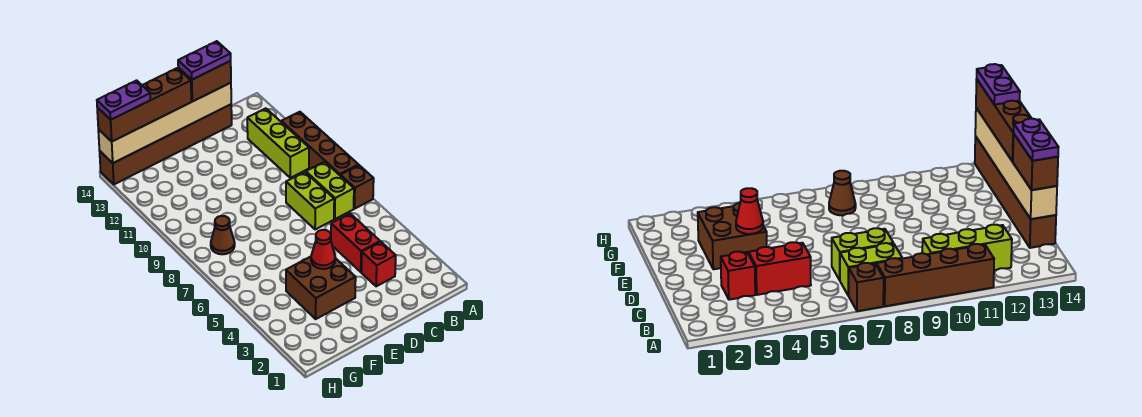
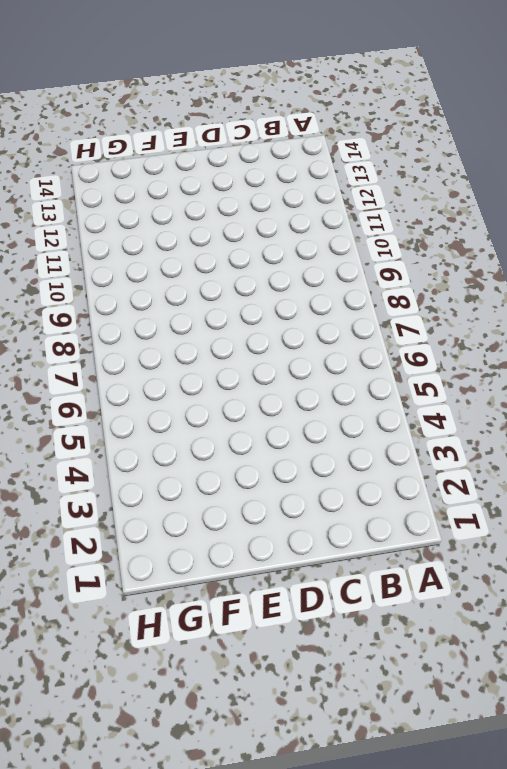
none -> brown 1x1 brick [341,165,374,209]
none -> brown 1x4 brick [281,112,358,176]
none -> lime 1x2 brick [306,162,354,219]

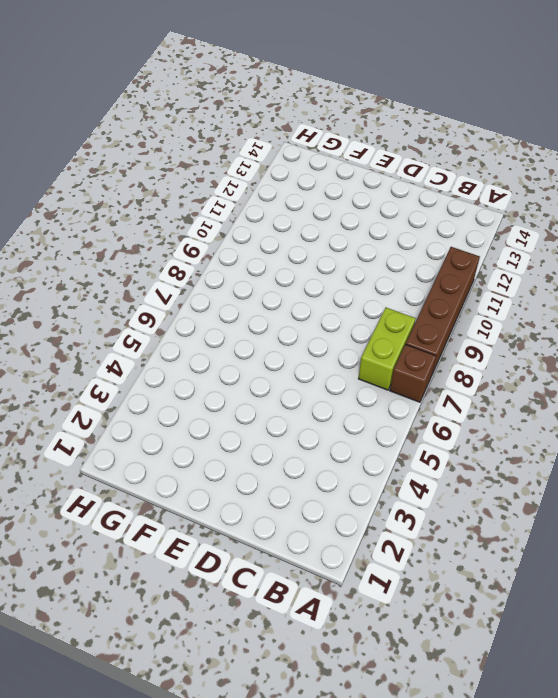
none -> lime 1x3 brick [247,108,309,178]
none -> red 1x1 brick [361,242,396,286]
none -> red 1x2 brick [331,214,380,272]

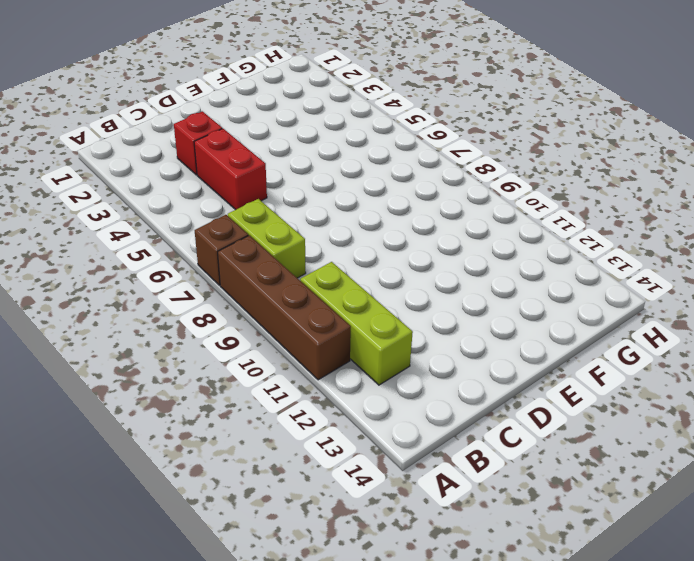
none -> lime 1x2 brick [286,172,334,230]
none -> brown 1x6 brick [100,104,232,184]
none -> brown 2x2 brick [286,257,356,319]

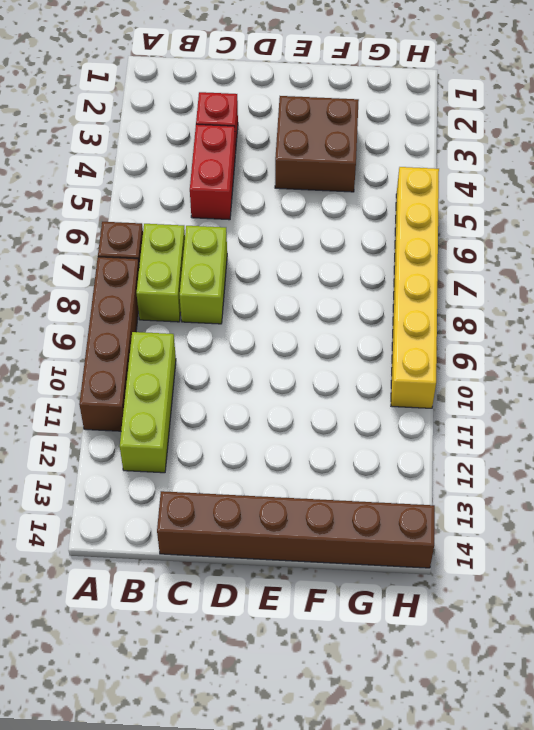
yellow 1x6 brick [391,167,439,408] -> none
none -> brown 1x1 cone [211,216,235,254]
none -> tan 1x6 brick [98,83,231,163]
none -> red 1x1 cone [311,230,335,269]

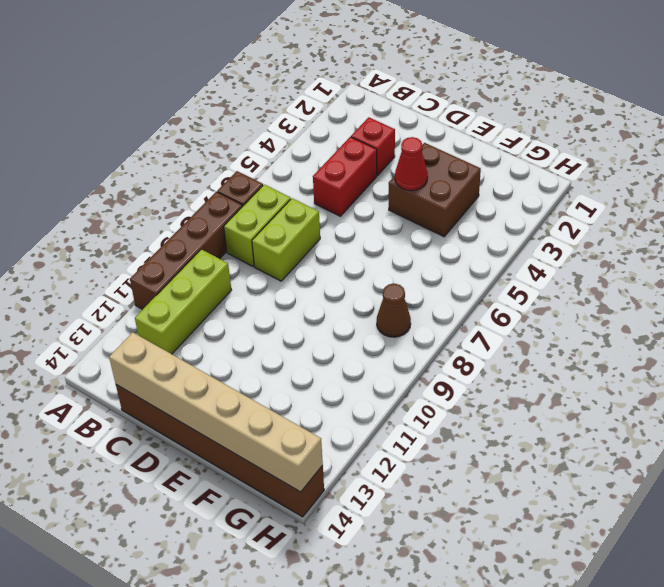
none -> brown 1x2 brick [178,61,231,102]
none -> brown 1x4 brick [97,68,191,142]
none -> purple 1x2 plate [178,41,231,80]

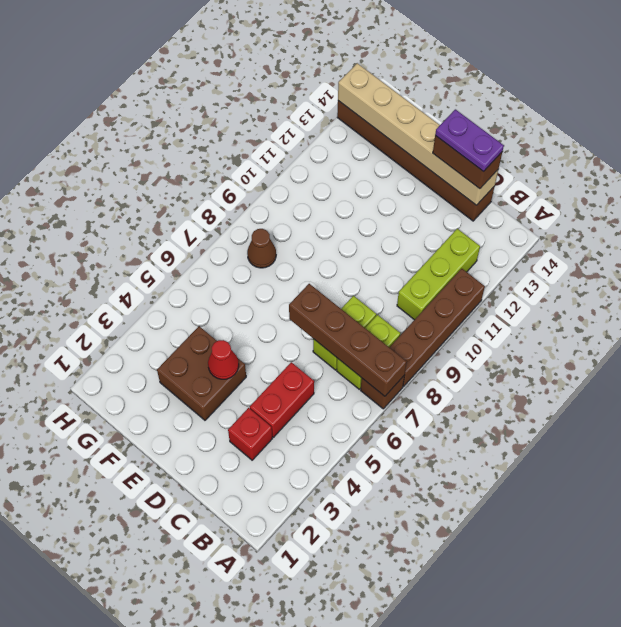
brown 1x4 brick [289,284,407,396] -> brown 1x4 brick moved to [97,68,191,142]
none -> purple 1x2 plate [97,80,150,120]

